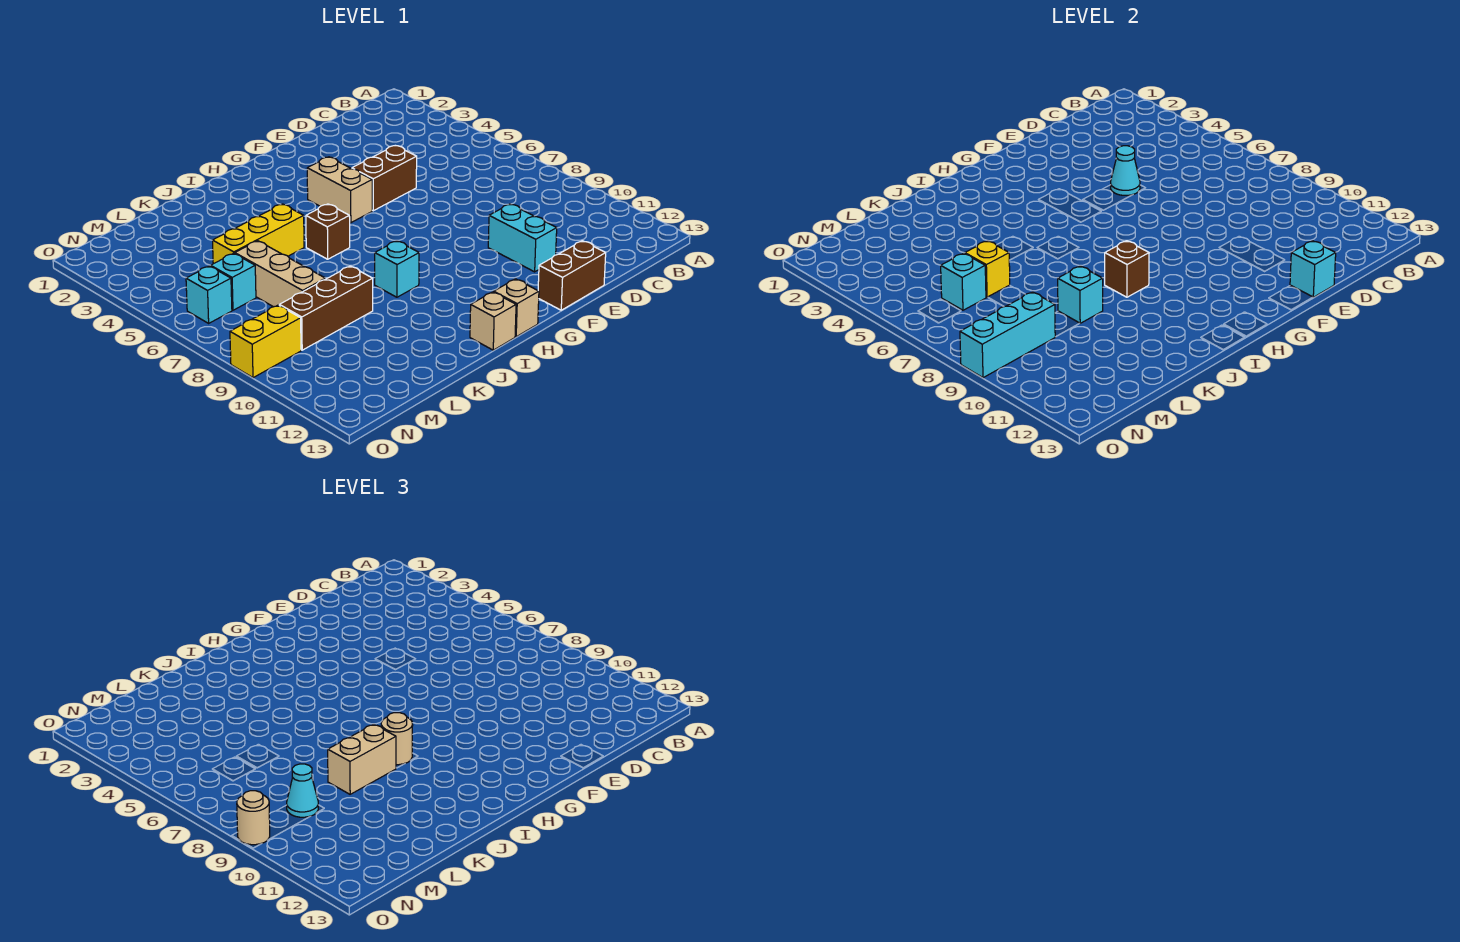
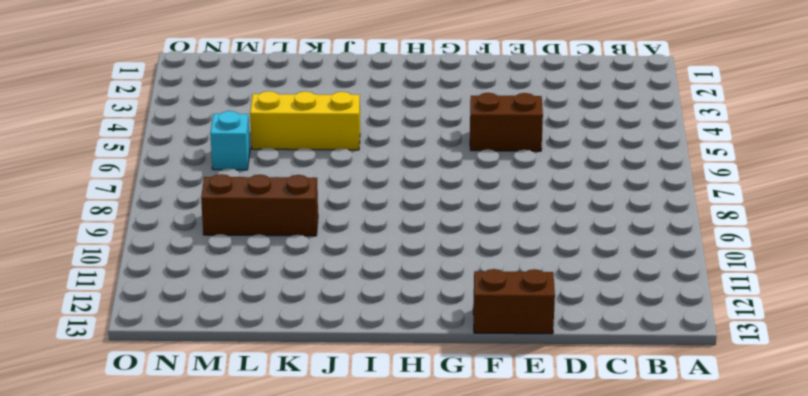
none -> cyan 1x2 brick [488,204,557,272]
none -> tan 1x2 brick [307,157,372,223]
none -> tan 1x1 brick [494,279,539,337]

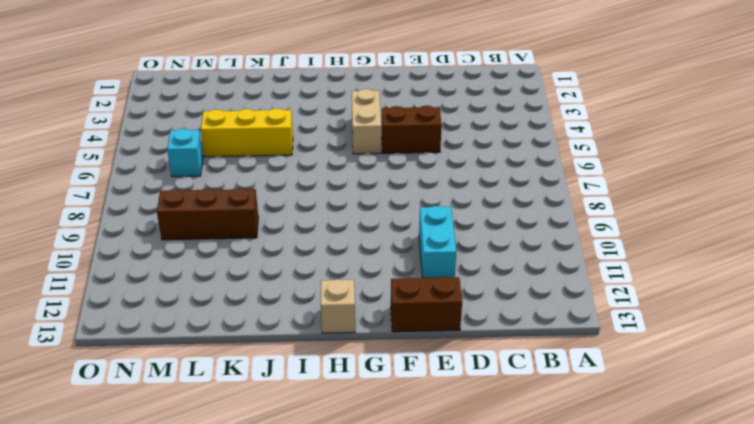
none -> brown 1x1 brick [306,204,350,259]
none -> cyan 1x1 brick [375,241,419,297]
none -> tan 1x1 brick [470,292,516,350]

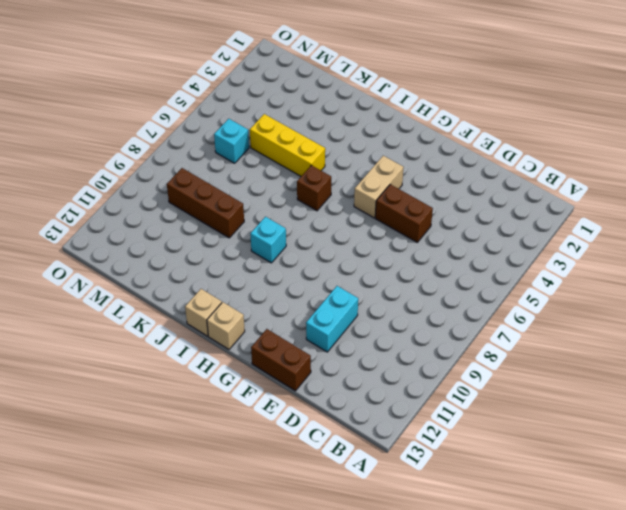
none -> tan 1x3 brick [235,241,325,307]
none -> cyan 1x1 brick [186,266,232,323]
none -> yellow 1x2 brick [230,305,301,378]

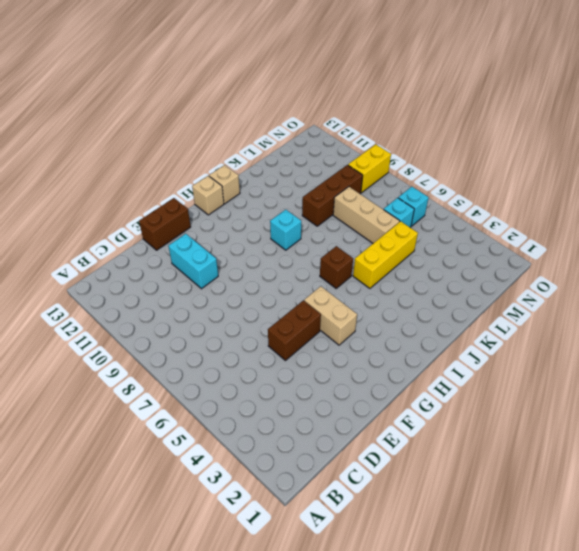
none -> cyan 1x1 cone [1111,146,1140,195]
none -> cyan 1x1 brick [1290,241,1336,297]
none -> brown 1x1 brick [1105,241,1149,297]

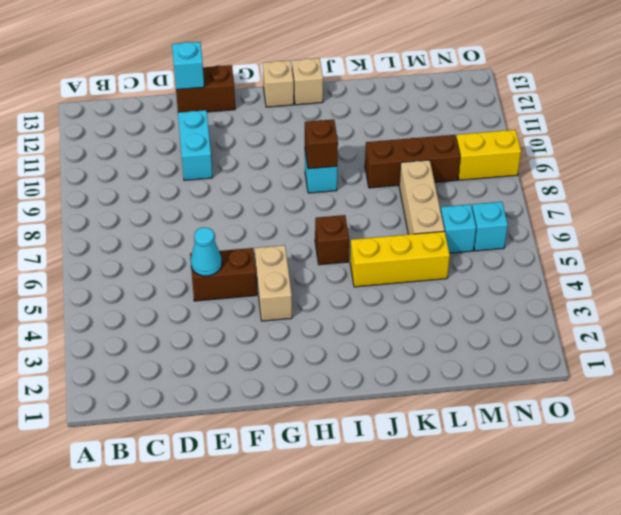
none -> cyan 1x1 brick [1058,266,1103,323]
none -> yellow 1x1 brick [965,241,1010,297]
none -> cyan 1x1 brick [941,253,986,310]

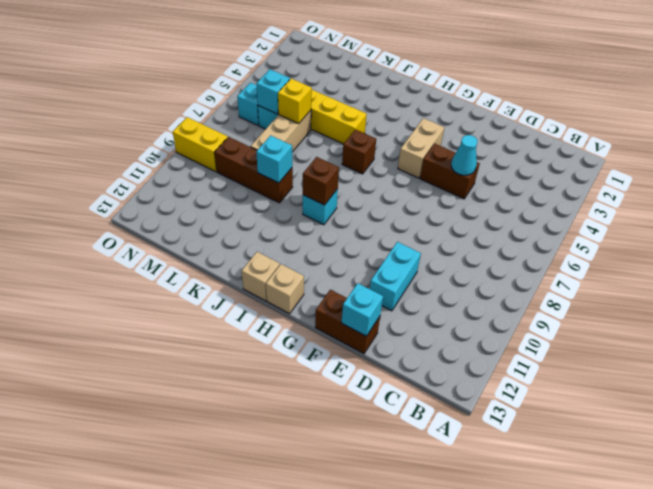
none -> cyan 1x3 brick [960,292,1055,378]
none -> tan 1x1 round brick [381,713,413,765]
none -> tan 1x2 brick [328,724,396,794]

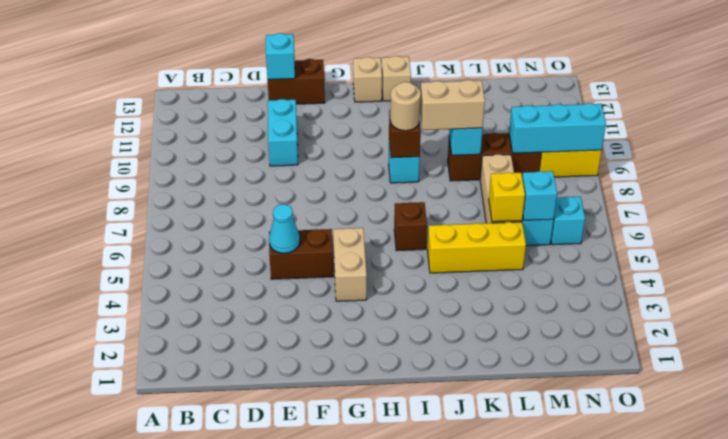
none -> cyan 1x1 cone [287,764,318,817]
none -> tan 1x1 round brick [237,791,270,845]

